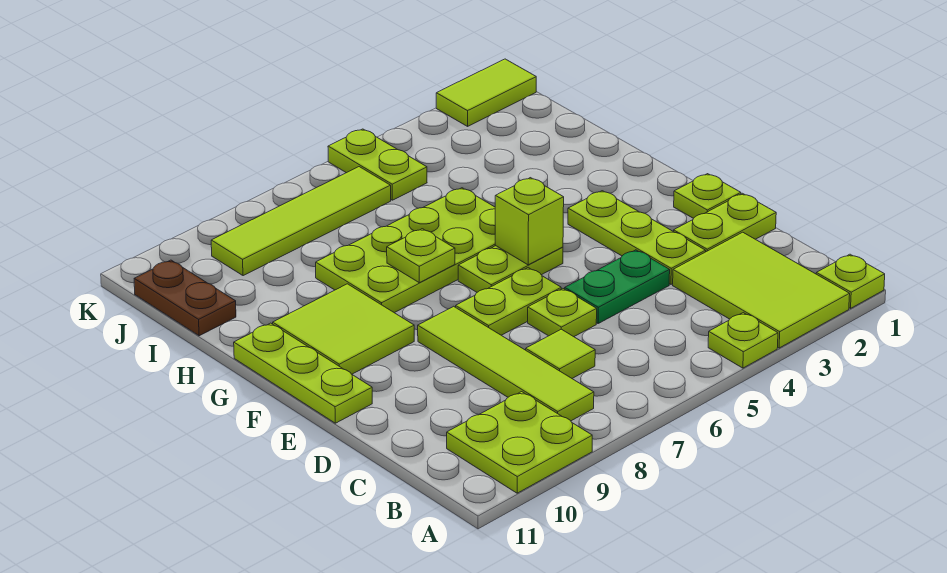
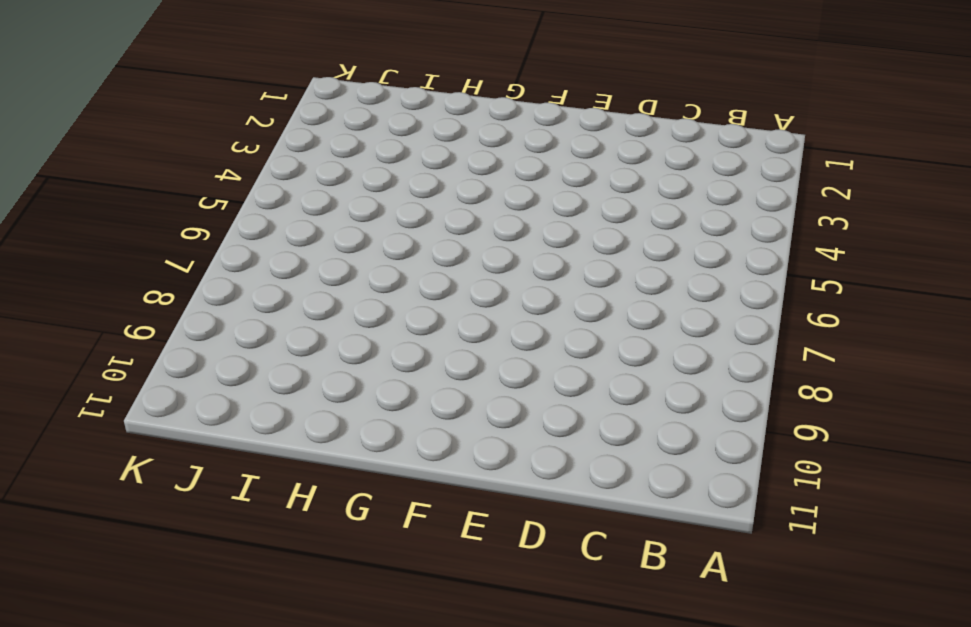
none -> lime 1x1 plate [816,254,885,308]
none -> lime 2x3 tile [673,232,850,348]
none -> lime 1x1 plate [708,313,778,368]

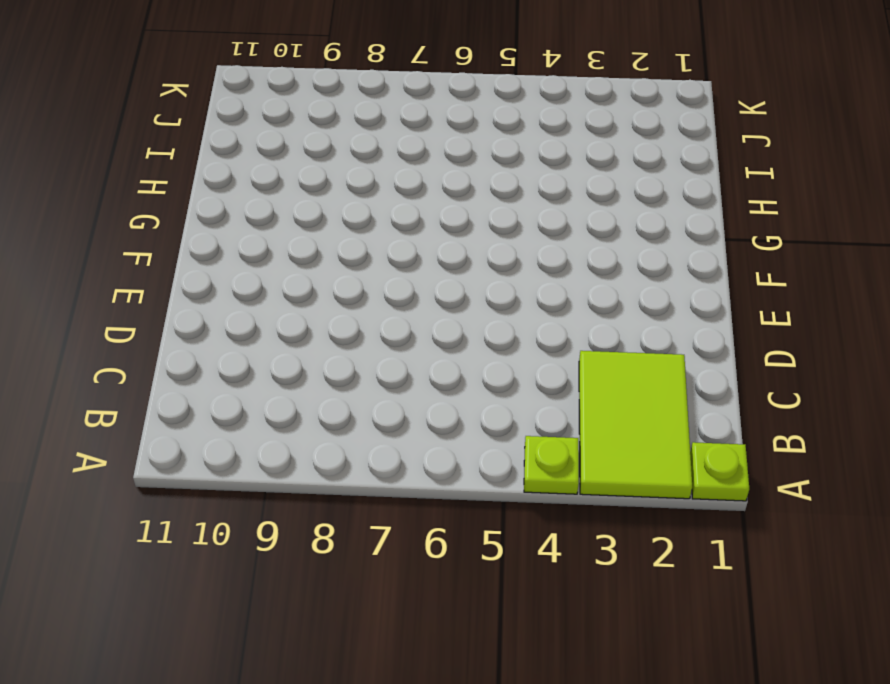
none -> lime 2x2 plate [447,392,592,493]
none -> lime 1x4 tile [418,306,594,421]
none -> lime 1x1 tile [526,329,595,378]

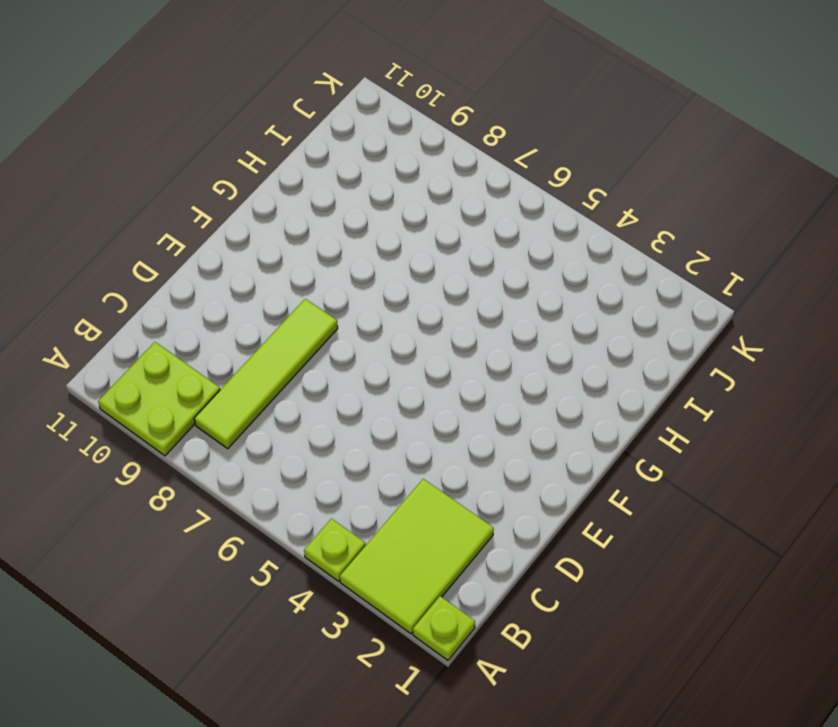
none -> lime 1x1 tile [526,329,595,378]
none -> lime 1x2 plate [674,193,776,252]
none -> lime 1x3 plate [568,191,706,284]

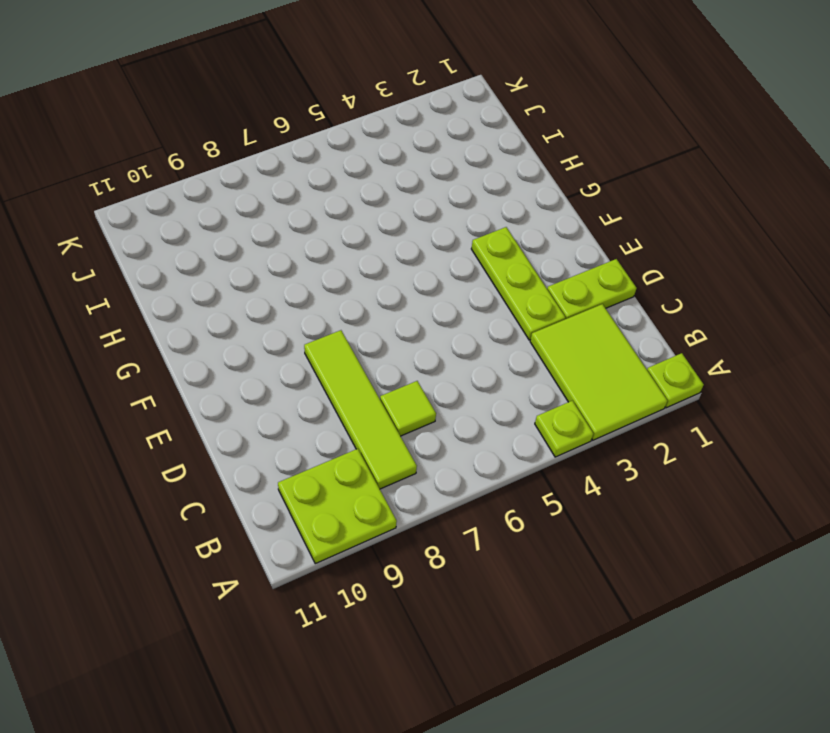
none -> green 1x2 plate [565,250,670,323]
none -> lime 1x1 plate [528,289,597,337]
none -> lime 1x1 plate [674,174,741,218]

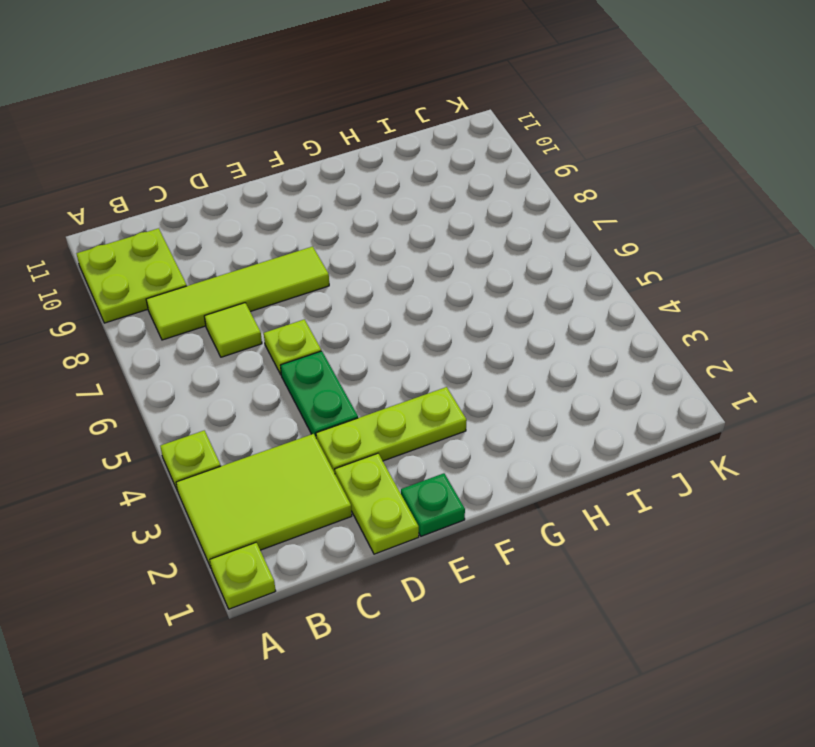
green 1x1 plate [401,473,465,536] -> lime 1x1 plate [674,174,741,218]
none -> lime 1x2 plate [456,268,561,335]
none -> lime 1x3 plate [234,323,372,423]
none -> lime 1x2 plate [458,246,563,292]

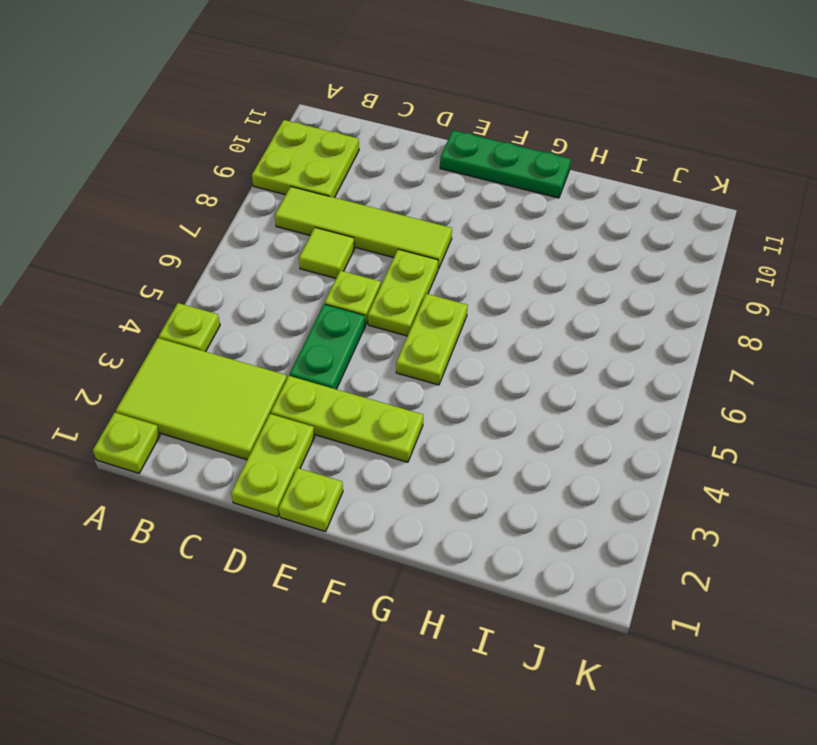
green 1x3 plate [440,130,571,198] -> lime 1x3 plate [234,323,372,423]
none -> lime 2x2 tile [273,284,414,374]
none -> lime 2x4 plate [316,188,496,313]
none -> brown 1x2 plate [134,260,236,336]

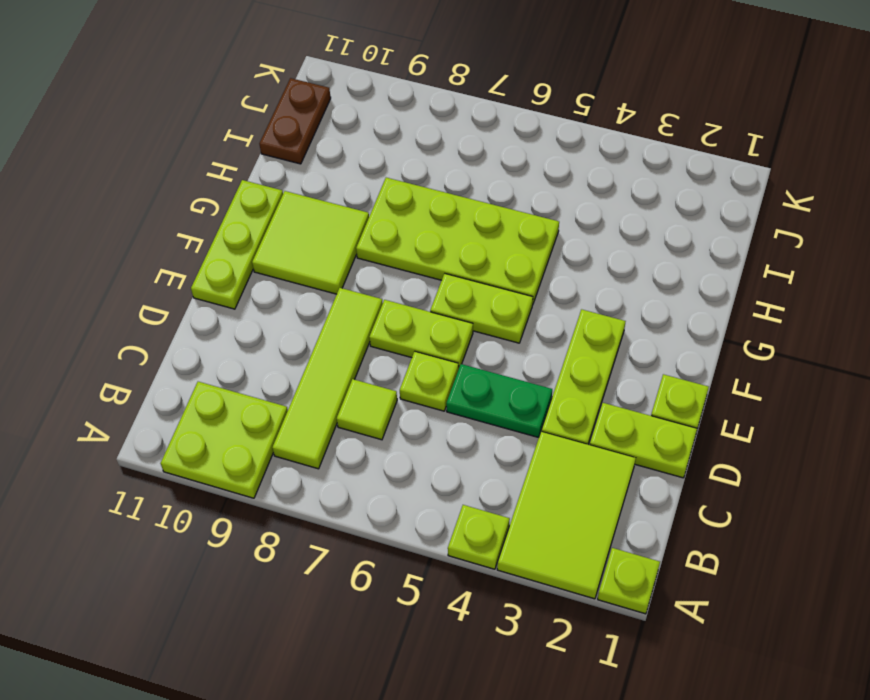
none -> lime 1x2 plate [328,129,427,200]
none -> lime 1x4 tile [211,167,391,276]
none -> lime 1x2 tile [436,59,536,126]

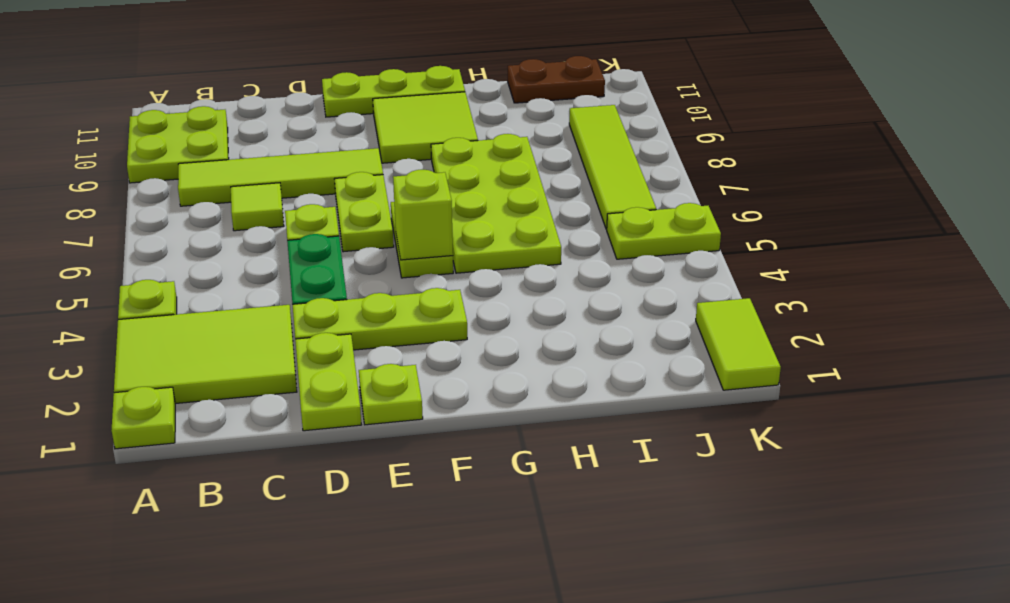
none -> lime 1x1 plate [387,229,455,283]

